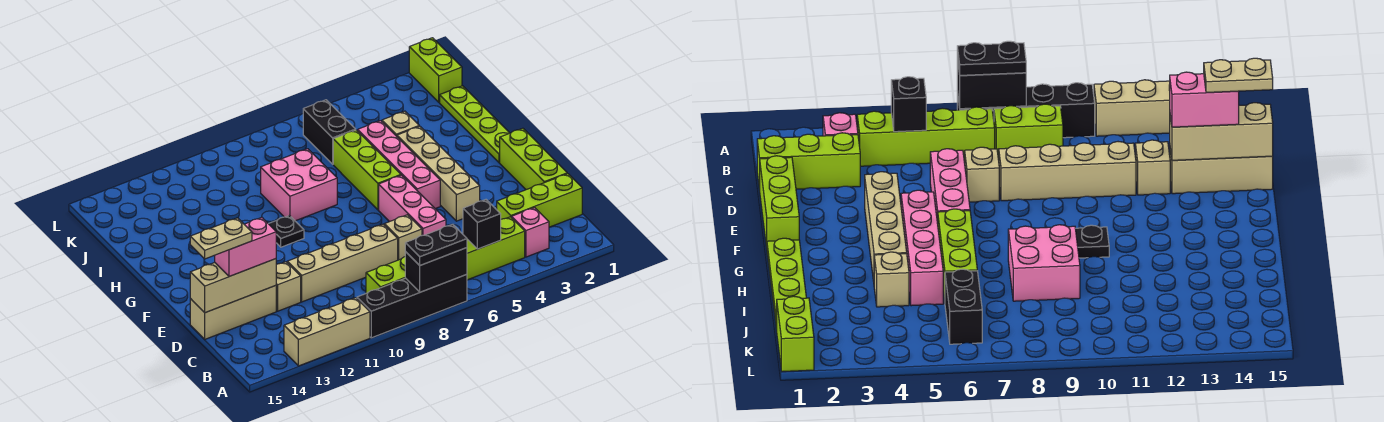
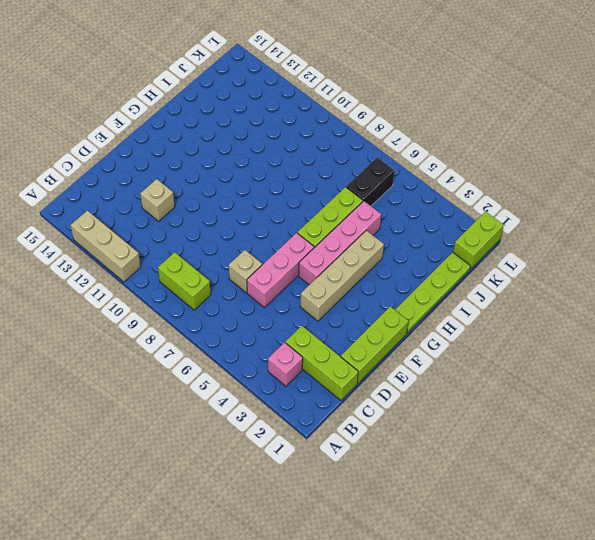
none -> black 1x4 brick [357,274,467,338]
none -> lime 1x4 brick [467,217,525,280]
none -> tan 1x4 brick [287,224,398,302]

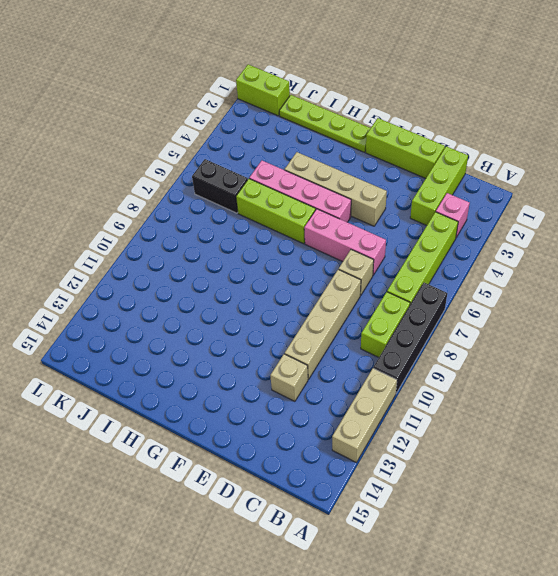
none -> tan 1x3 brick [190,286,276,339]
none -> black 1x1 plate [269,216,304,247]
none -> pink 2x2 brick [261,149,337,221]

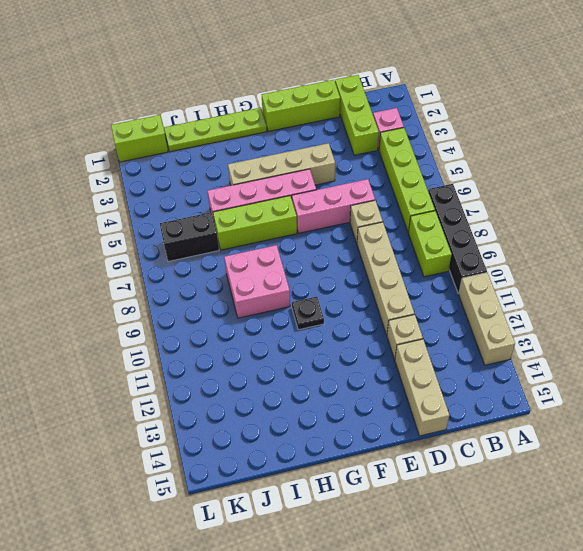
none -> tan 1x1 brick [382,111,419,136]
none -> black 1x2 brick [405,248,467,292]
none -> black 1x1 brick [463,200,501,249]

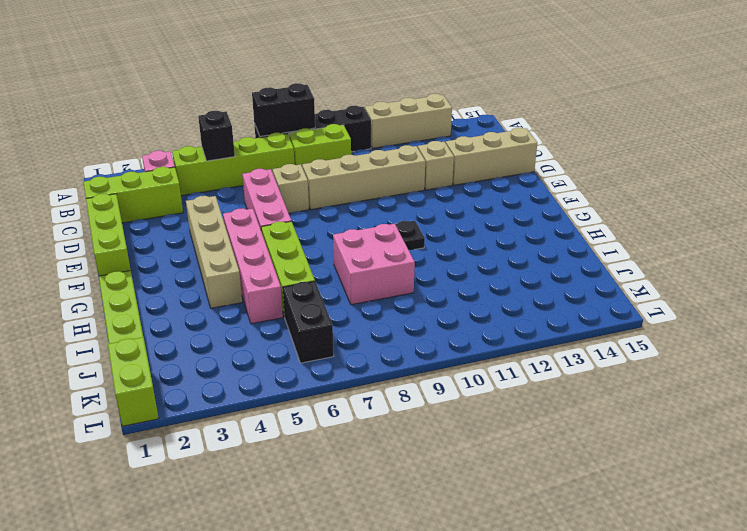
none -> tan 1x1 brick [382,111,419,136]
none -> tan 1x3 brick [190,259,276,313]
none -> black 1x2 plate [405,224,467,265]

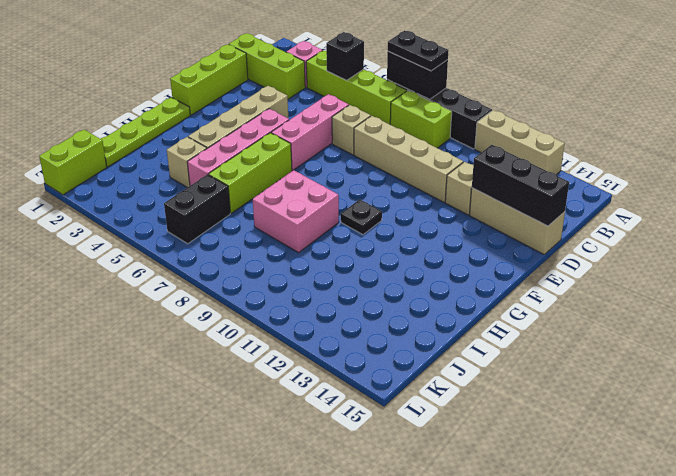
black 1x3 brick [472,145,569,226] -> tan 1x3 brick [190,259,276,313]
none -> pink 1x2 brick [215,218,276,277]
none -> tan 1x2 plate [190,218,252,259]

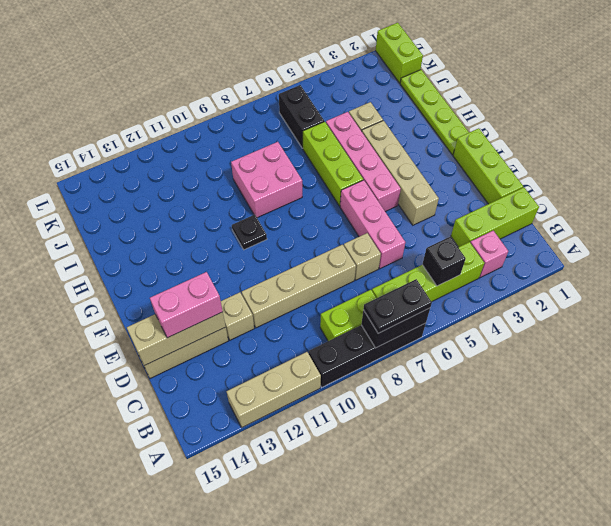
none -> tan 1x2 plate [190,218,252,259]

